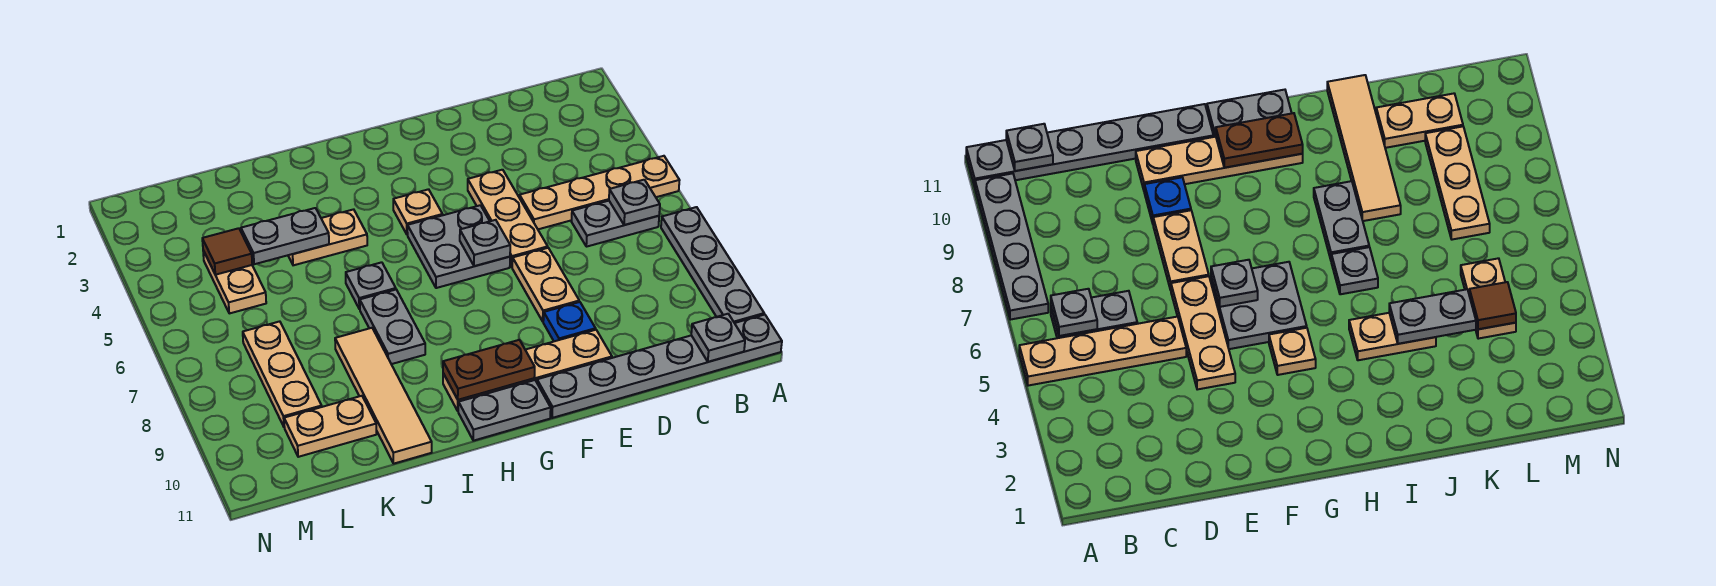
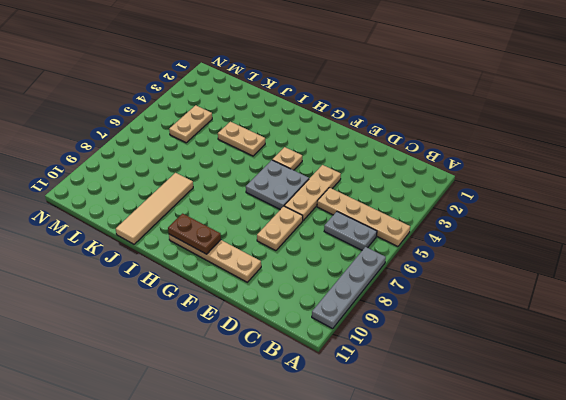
none -> grey 1x6 plate [537,315,782,418]
none -> blue 1x1 plate [543,302,596,341]
none -> grey 1x2 plate [458,380,551,441]

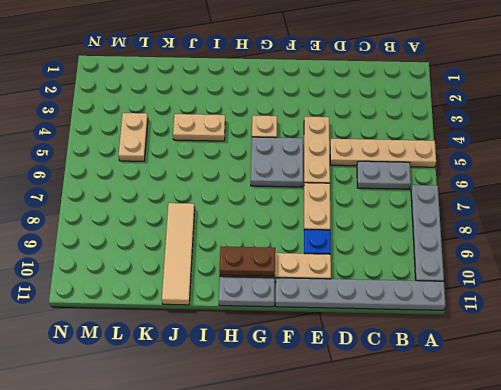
none -> grey 1x1 plate [346,262,396,309]
none -> grey 1x2 plate [360,290,425,364]
none -> tan 1x2 plate [284,396,376,457]

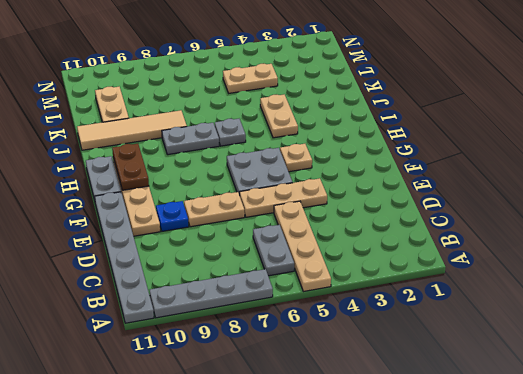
none -> tan 1x3 plate [243,321,322,427]
none -> grey 1x1 plate [609,180,660,225]
none -> grey 1x1 plate [691,314,745,362]

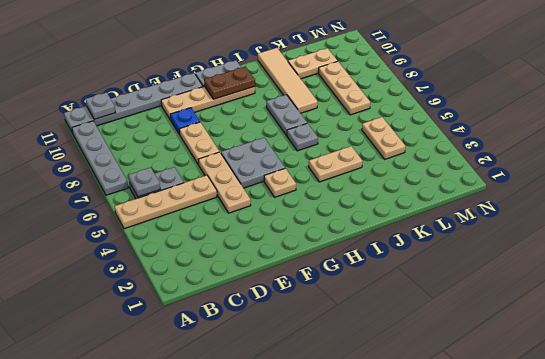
none -> grey 1x1 plate [460,220,510,266]
none -> grey 1x2 plate [241,208,329,264]
none -> brown 1x1 tile [202,228,252,275]

